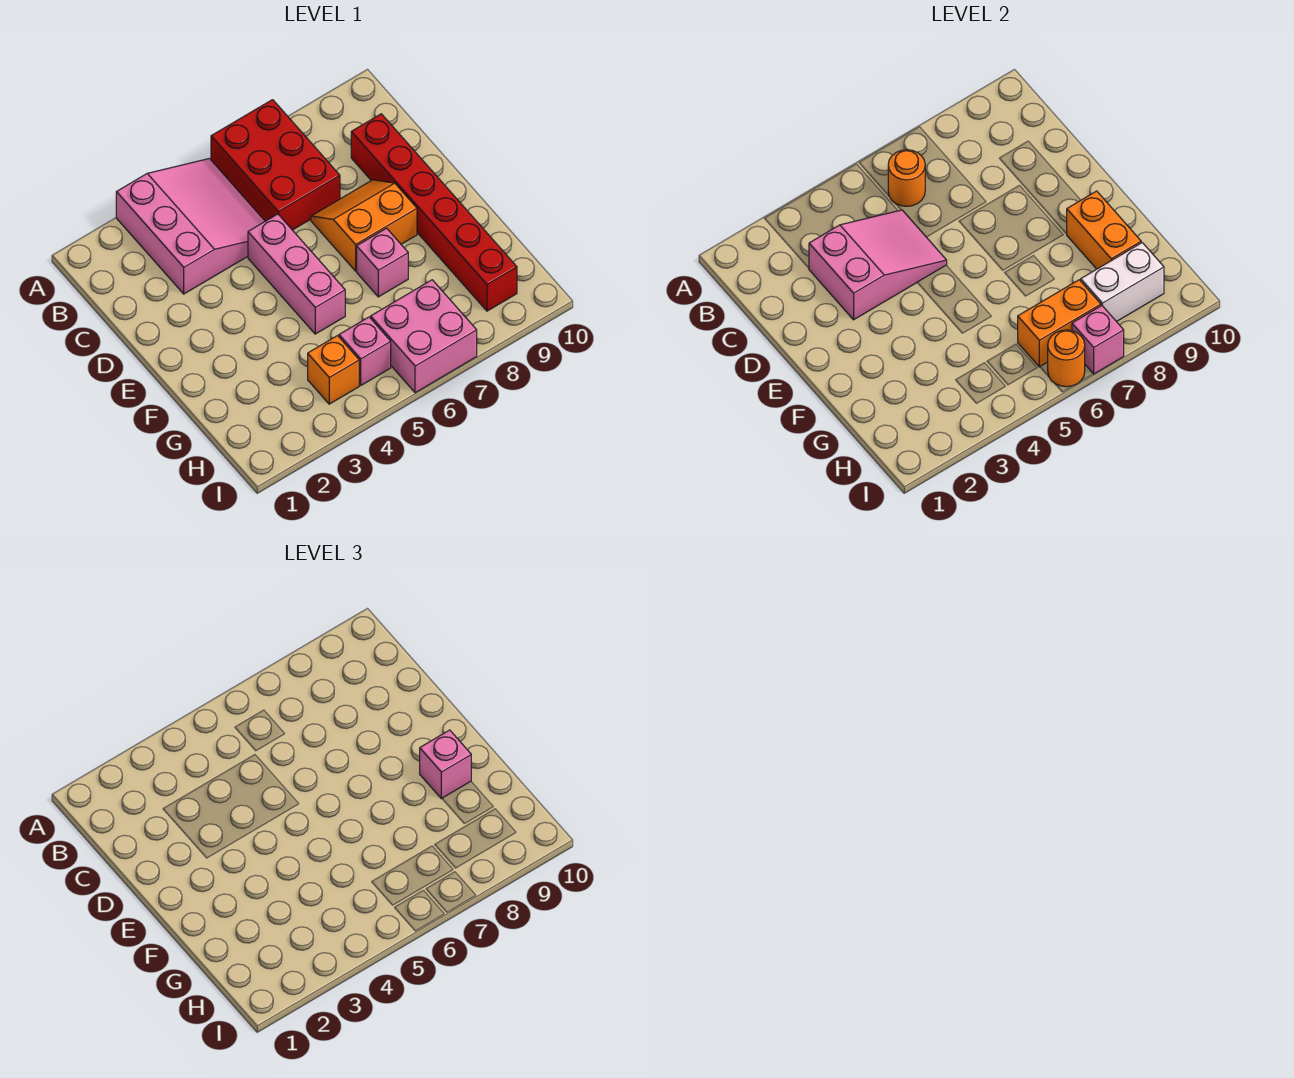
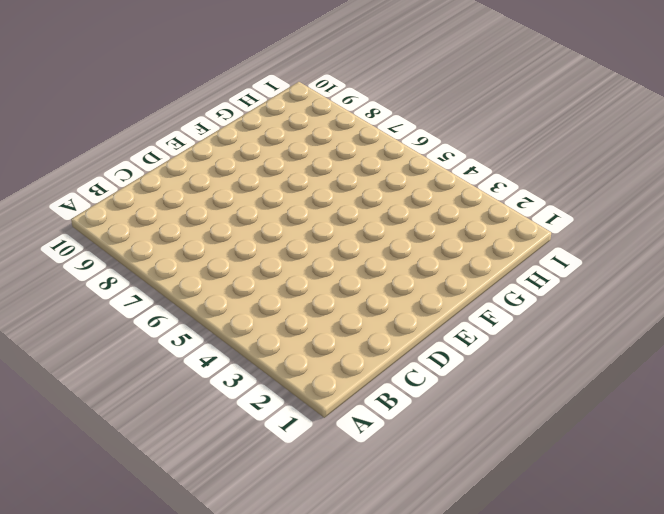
none -> pink 3x3 slope [116,158,265,294]
none -> red 2x3 brick [211,100,340,230]
none -> red 1x6 brick [351,114,517,311]

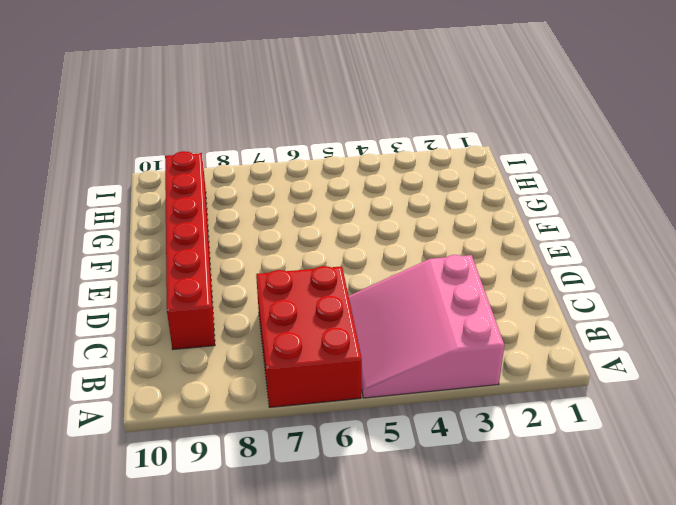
none -> pink 1x3 brick [248,214,345,334]
none -> orange 2x2 slope [311,180,417,271]
none -> pink 1x1 brick [357,228,408,297]

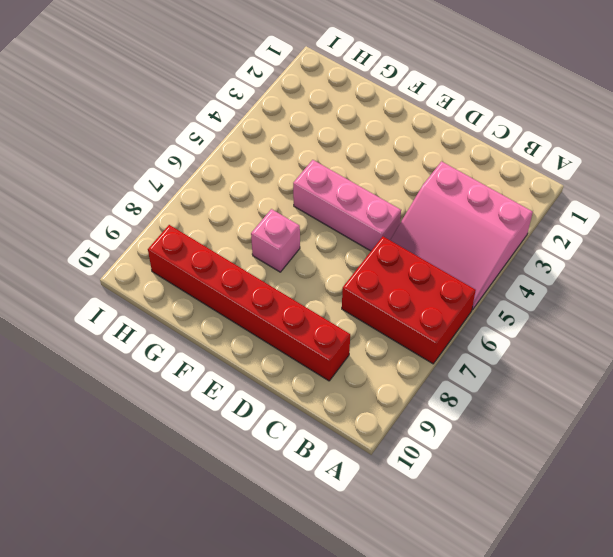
none -> orange 2x2 slope [311,180,417,271]
none -> orange 1x1 brick [308,336,359,404]
none -> pink 1x1 brick [339,317,391,385]

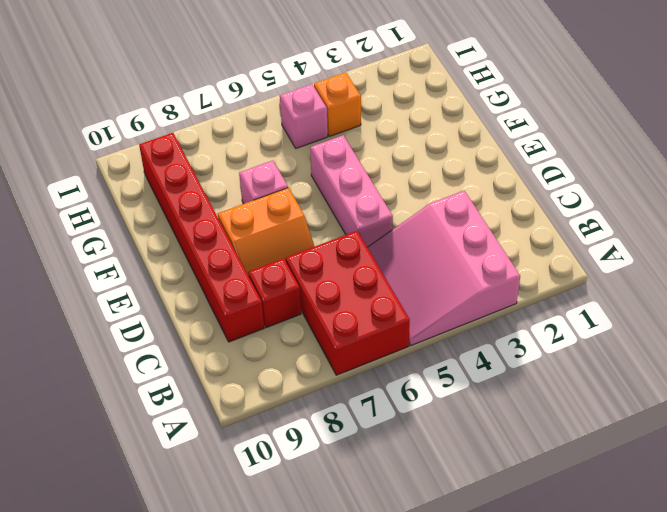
red 1x1 brick [248,258,301,328] -> none
none -> pink 2x2 brick [371,280,477,393]
none -> orange 1x1 round brick [888,150,925,206]
none -> pink 2x3 slope [809,210,947,320]

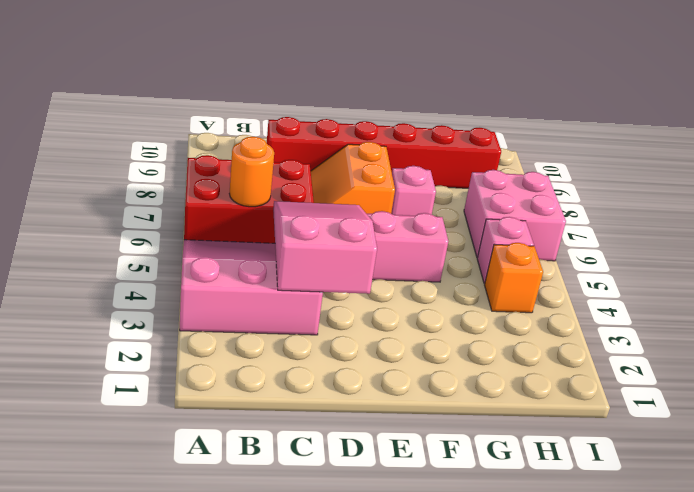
none -> orange 1x2 brick [1067,191,1141,269]
none -> orange 1x2 brick [1018,280,1101,367]
none -> white 1x2 brick [1081,243,1164,322]

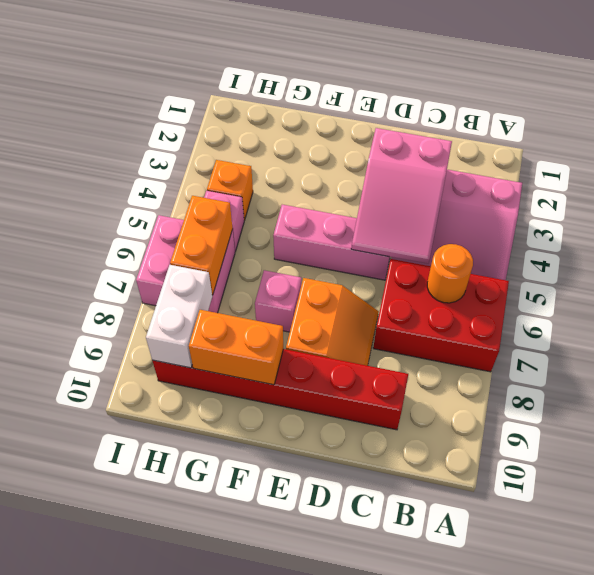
none -> orange 1x1 round brick [1048,330,1085,387]
none -> pink 1x1 brick [1072,306,1124,374]
none -> pink 1x1 brick [420,730,471,799]

